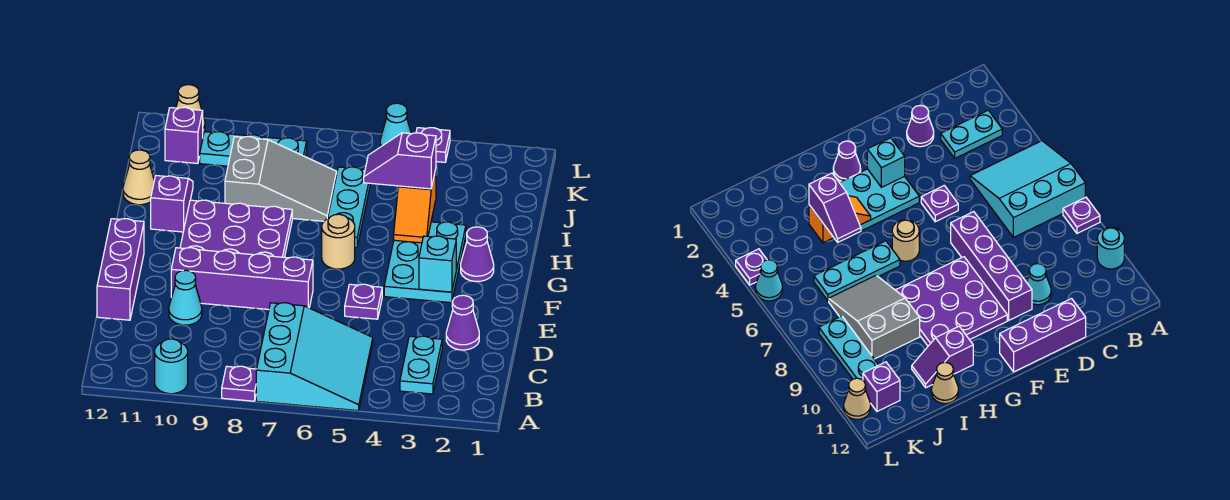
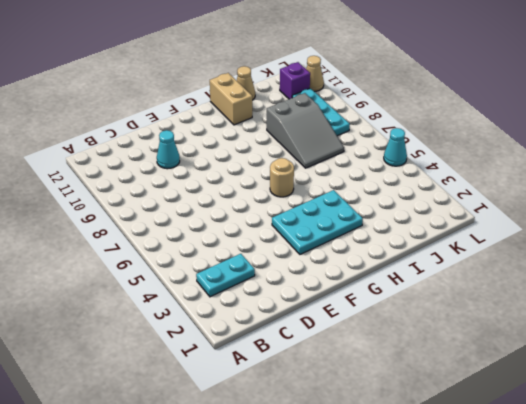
tan 1x2 brick [210,73,252,125] -> purple 1x2 slope [151,176,193,232]
none -> cyan 3x3 slope [256,303,373,411]
none -> purple 1x1 plate [222,366,257,401]
none -> cyan 1x1 round brick [155,339,188,394]

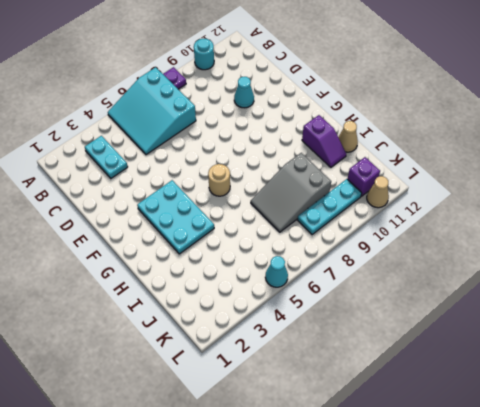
none -> purple 1x1 cone [446,295,479,350]
none -> purple 1x3 brick [97,219,144,320]
none -> purple 1x1 plate [345,284,382,319]

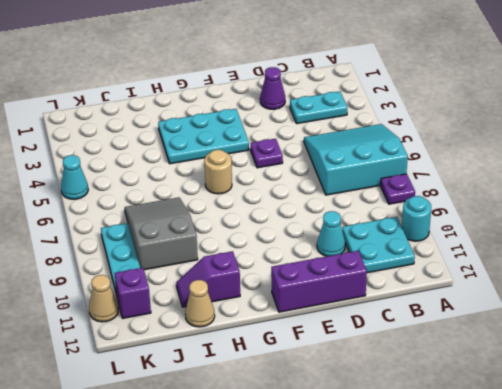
cyan 2x2 plate [342,217,415,273] -> none
none -> purple 1x4 brick [171,248,313,309]
none -> purple 3x3 plate [180,200,292,257]
none -> purple 1x1 cone [461,227,494,281]

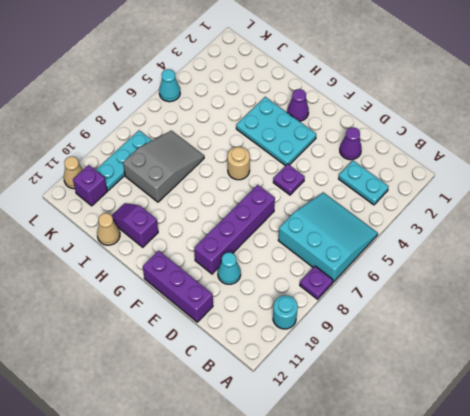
none -> purple 3x3 plate [180,200,292,257]
none -> cyan 1x3 plate [328,167,371,248]
none -> purple 1x1 plate [416,128,450,162]

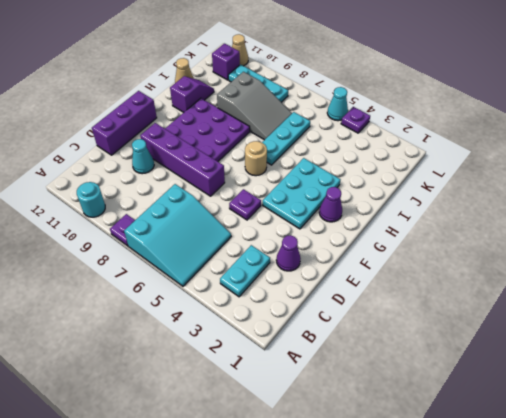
none -> cyan 1x1 brick [419,236,456,292]
none -> orange 1x2 slope [394,169,436,243]
none -> purple 1x2 slope [364,133,436,189]

